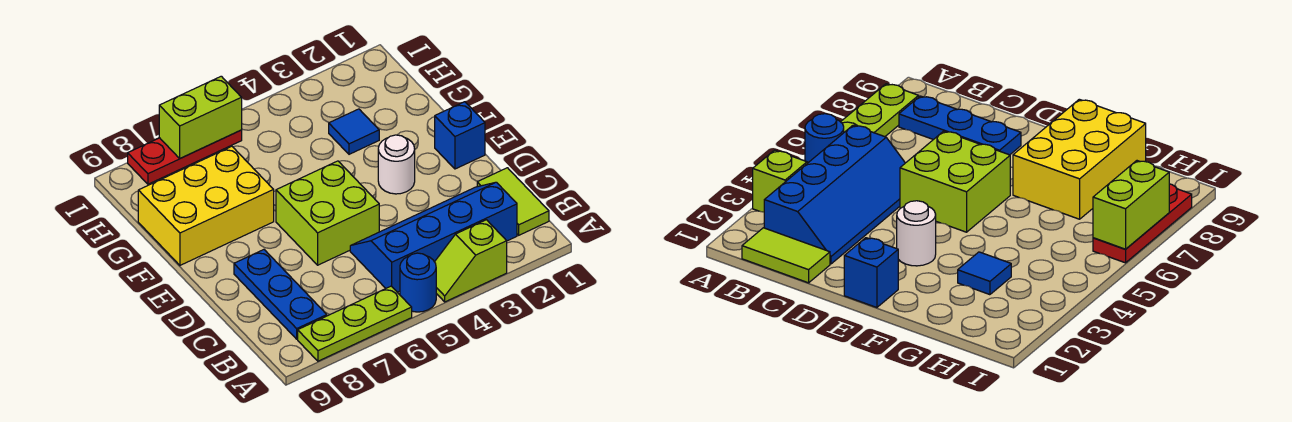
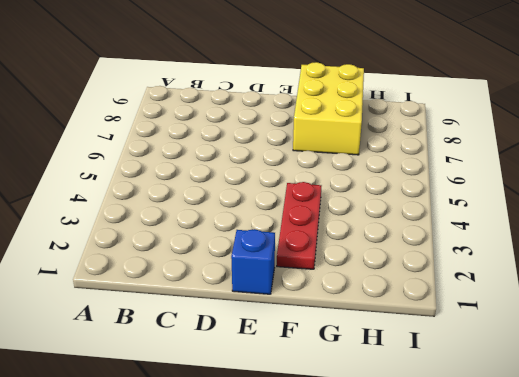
red 1x3 plate [277,182,321,269] -> red 1x3 plate moved to [128,130,242,184]
none -> lime 1x2 slope [435,220,507,302]
none -> blue 1x1 round brick [400,253,436,312]
none -> lime 1x3 plate [298,286,412,361]

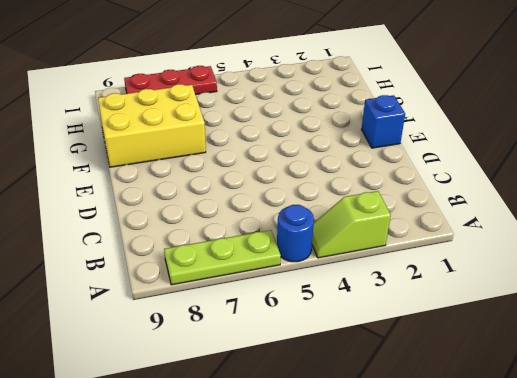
none -> lime 1x2 tile [477,168,549,235]
none -> blue 2x4 slope [350,182,517,292]
none -> blue 1x3 plate [234,250,327,339]

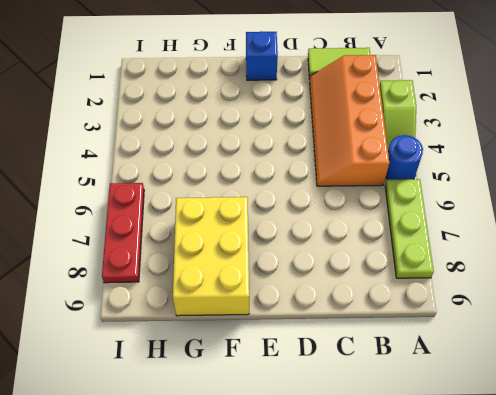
orange 2x4 slope [310,55,389,186] -> blue 2x4 slope [350,182,517,292]
none -> blue 1x3 plate [234,250,327,339]
none -> lime 2x2 brick [276,161,379,265]
none -> white 1x1 round brick [378,135,415,194]

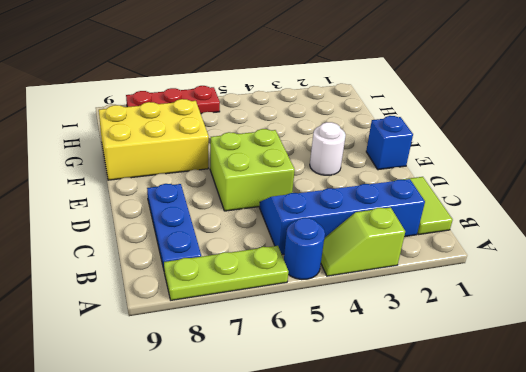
none -> blue 1x1 tile [329,109,379,154]
none -> lime 1x2 brick [159,76,242,158]

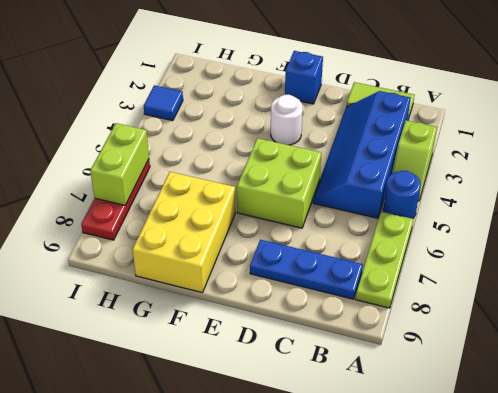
blue 1x1 tile [144,85,183,121] -> blue 1x1 tile moved to [329,109,379,154]

